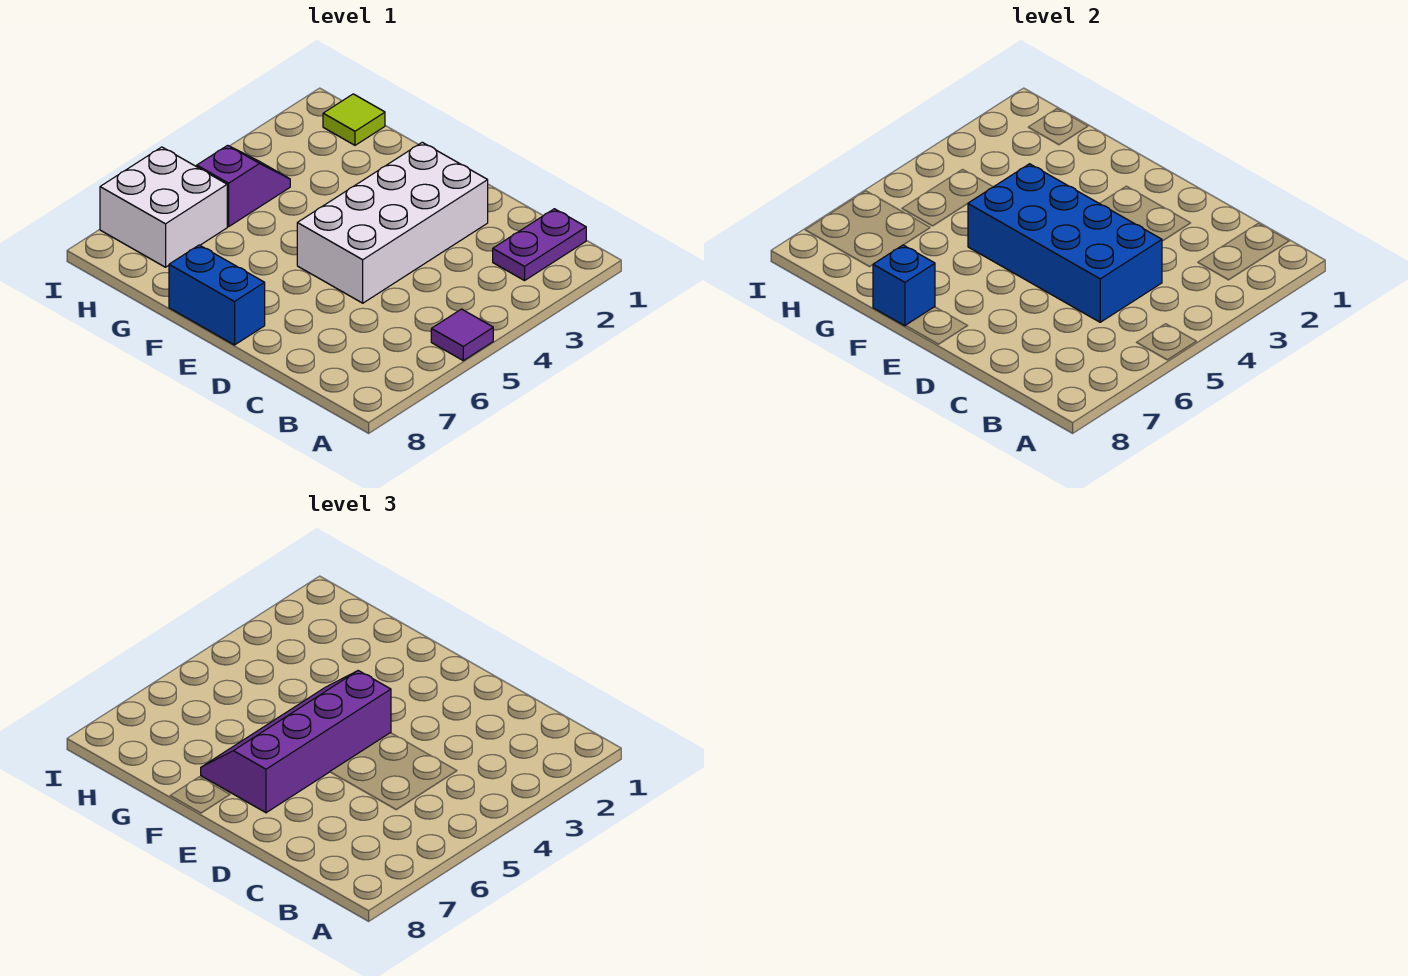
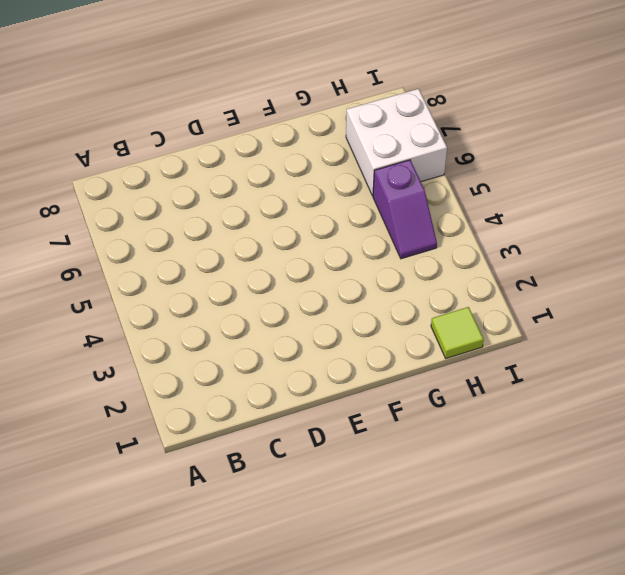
none -> purple 1x1 tile [431,309,493,361]
none -> purple 1x2 plate [493,209,586,281]

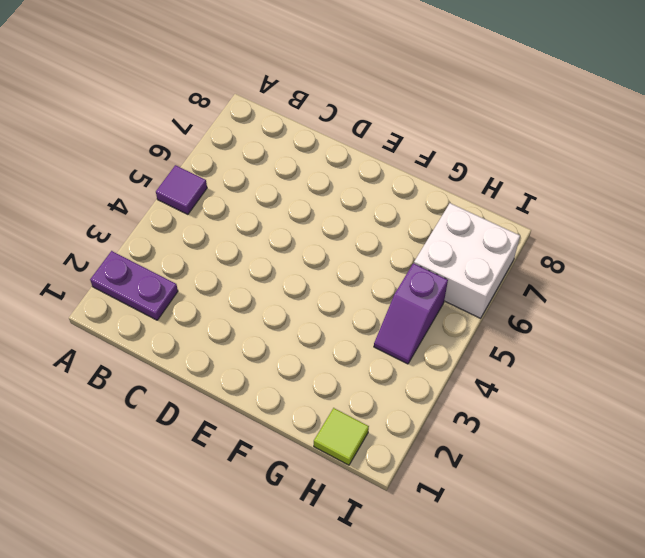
purple 1x2 plate [90,251,178,320] -> purple 1x2 plate turned to [493,209,586,281]
none -> white 2x4 brick [297,142,488,303]
none -> blue 1x2 brick [169,245,265,345]

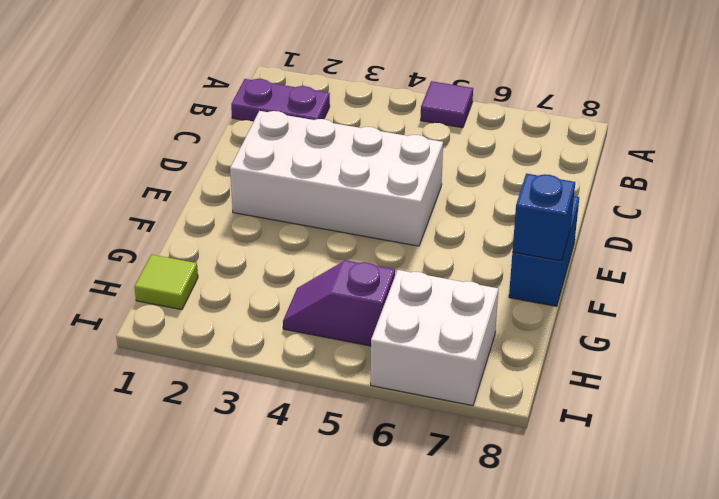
none -> blue 2x4 brick [968,164,1162,322]
none -> purple 2x4 slope [201,671,391,813]

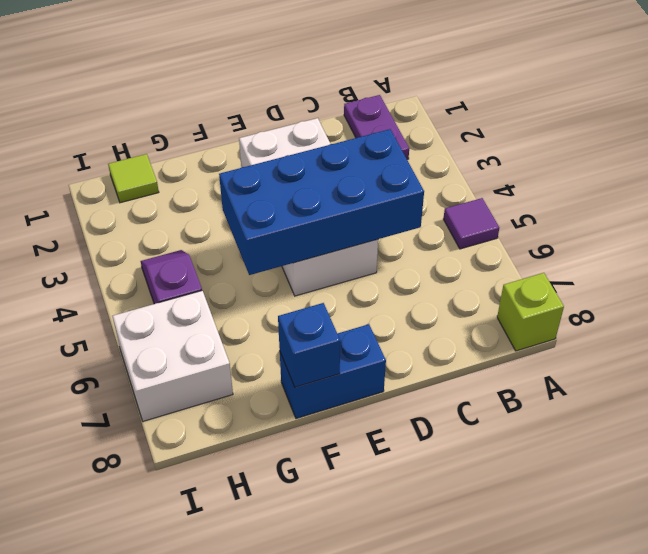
lime 1x1 brick [497,273,564,351] -> none
none -> purple 2x4 slope [201,671,391,813]

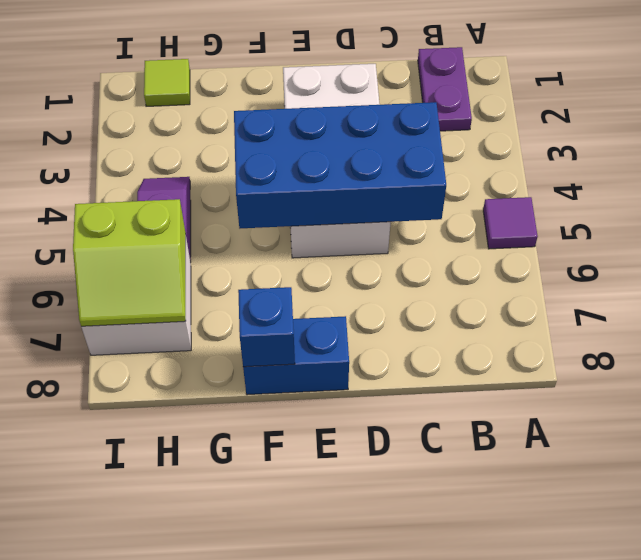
lime 2x2 slope [73,199,186,327] -> none
none -> purple 2x4 slope [201,671,391,813]

